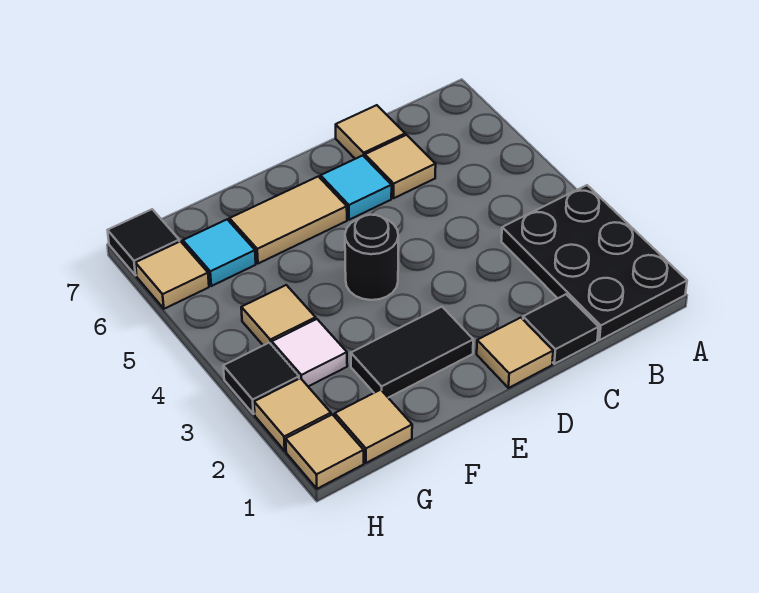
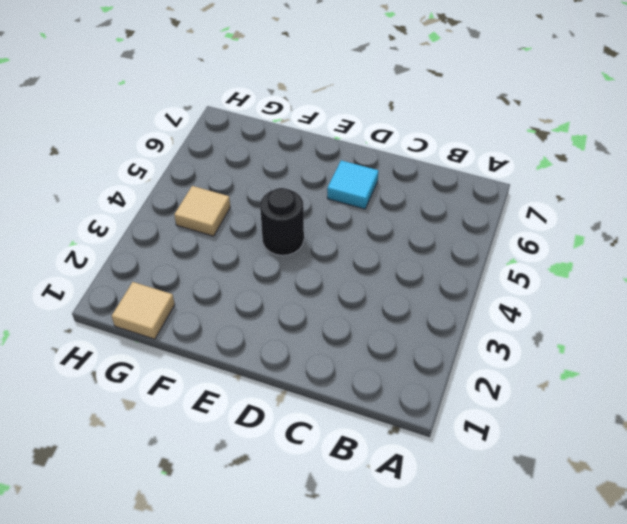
none -> black 2x3 plate [501,185,687,340]
none -> black 1x1 tile [523,294,599,364]
none -> tan 1x1 tile [365,135,436,198]

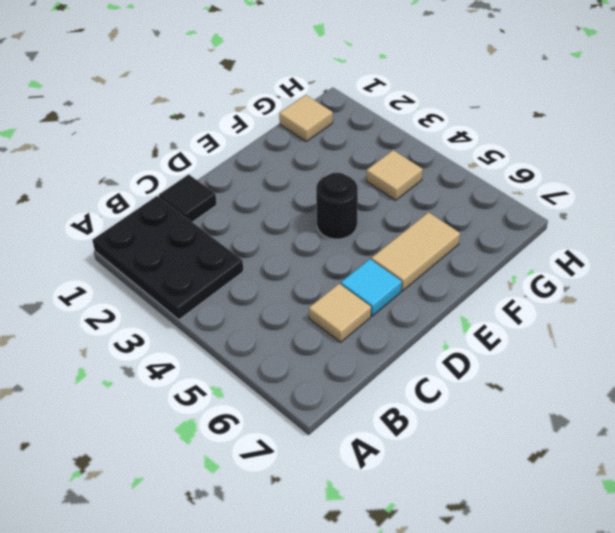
none -> tan 1x1 tile [336,105,405,159]
none -> tan 1x1 tile [477,318,553,388]
none -> black 1x2 tile [351,307,473,398]

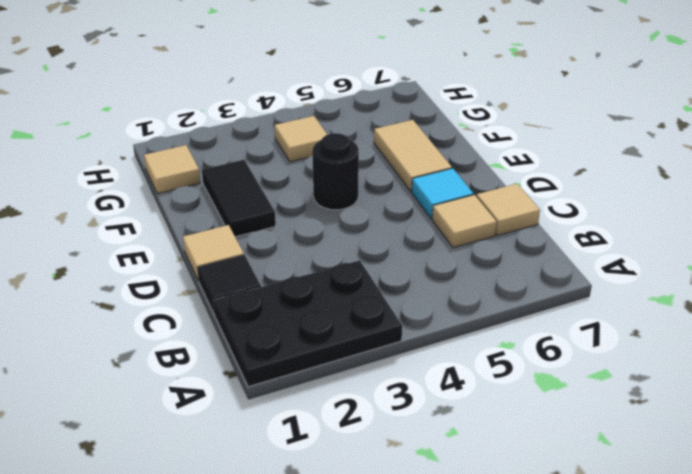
none -> white 1x1 tile [272,319,347,386]
none -> cyan 1x1 tile [183,220,256,286]
none -> tan 1x1 tile [286,415,364,489]

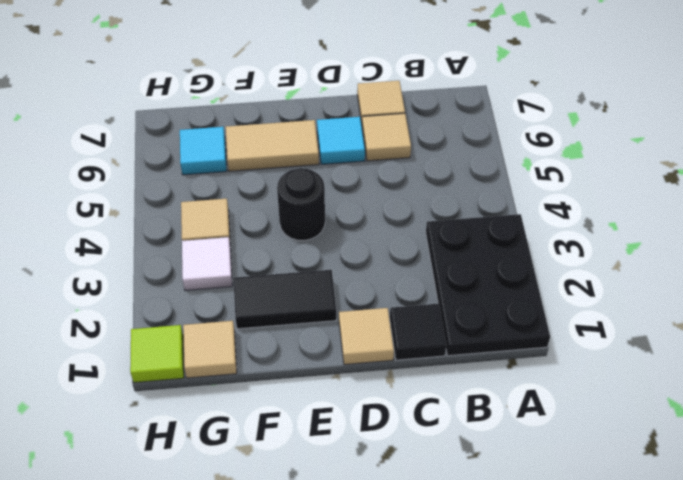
lime 1x1 tile [130,325,184,383] -> tan 1x1 tile [286,415,364,489]
none -> tan 1x1 tile [254,378,331,451]
none -> black 1x1 tile [223,343,299,414]
none -> tan 1x1 tile [135,241,209,309]

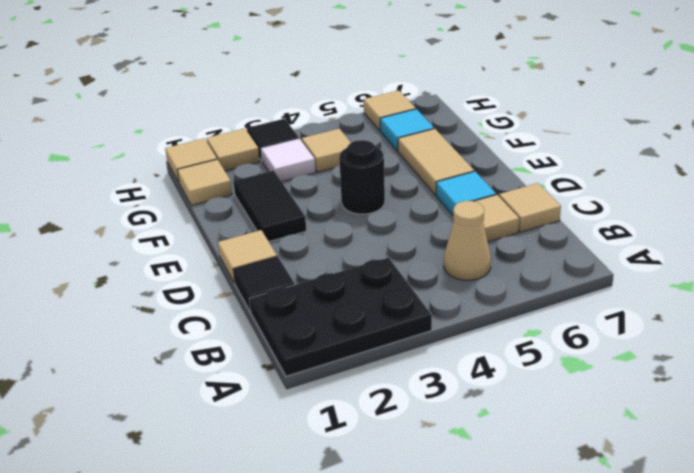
tan 1x1 cone [444,201,491,280] -> none
none -> black 1x1 tile [108,209,179,276]

